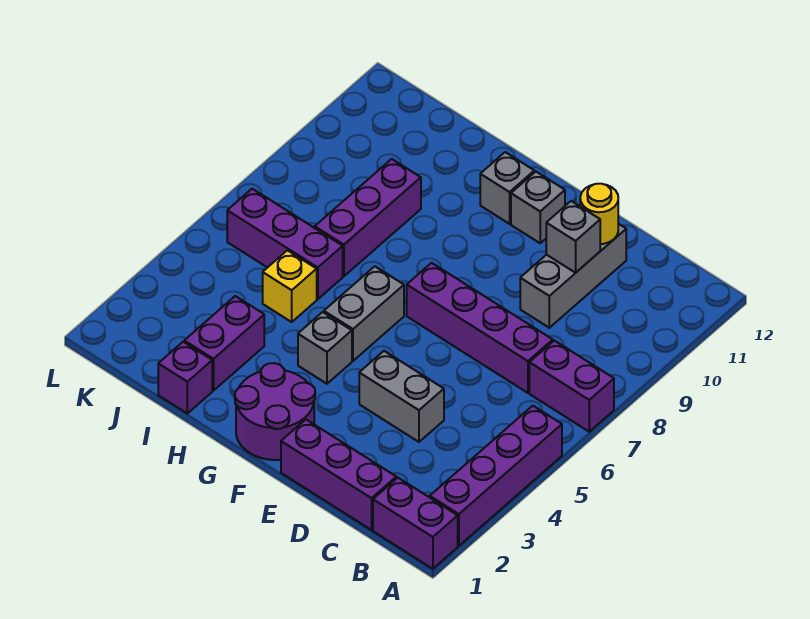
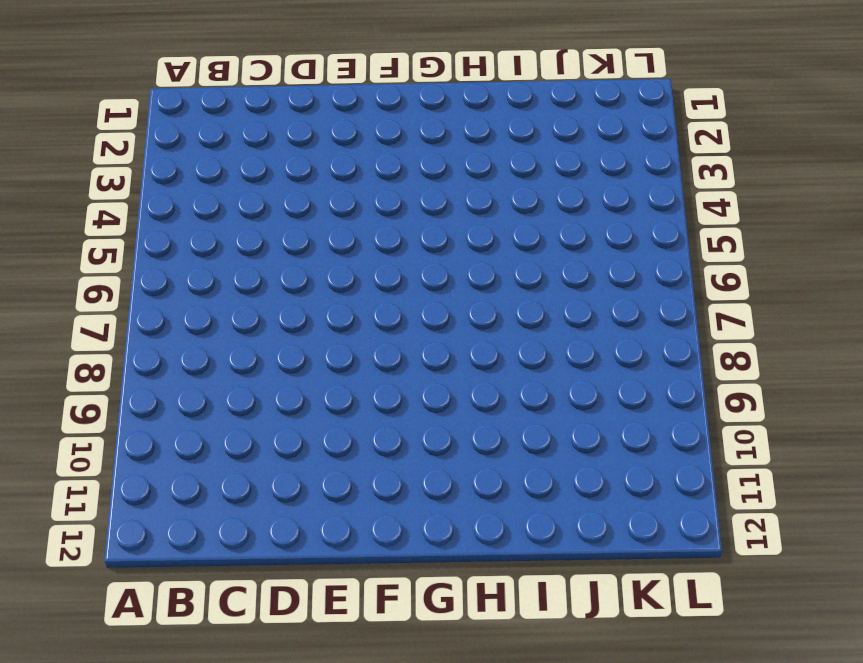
none -> purple 1x2 brick [373,478,458,569]
none -> purple 1x4 brick [430,406,562,546]
none -> purple 1x2 brick [529,341,614,432]

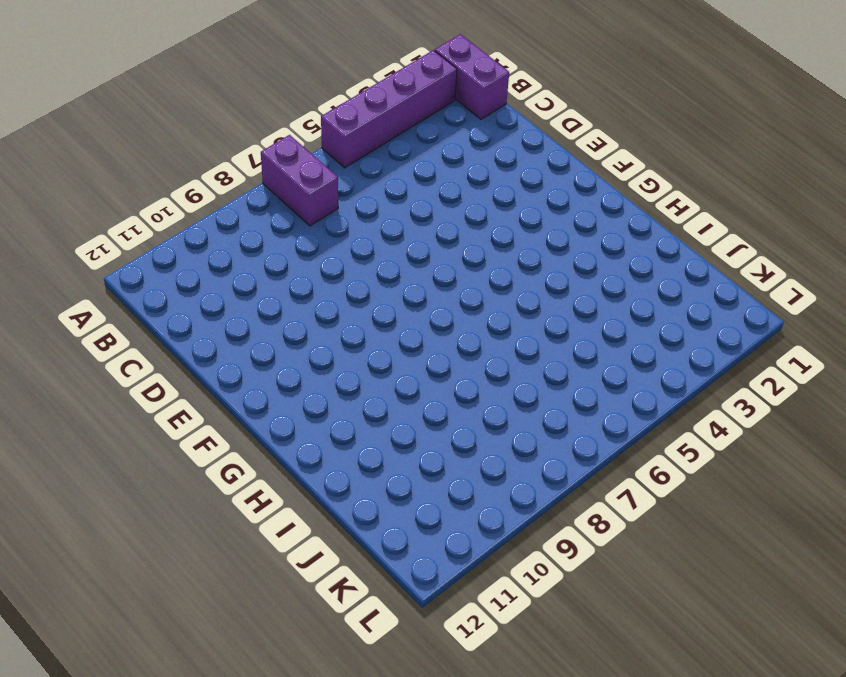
none -> purple 1x3 brick [281,419,396,530]
none -> purple 1x4 brick [407,263,553,393]
none -> grey 1x2 brick [359,351,444,442]

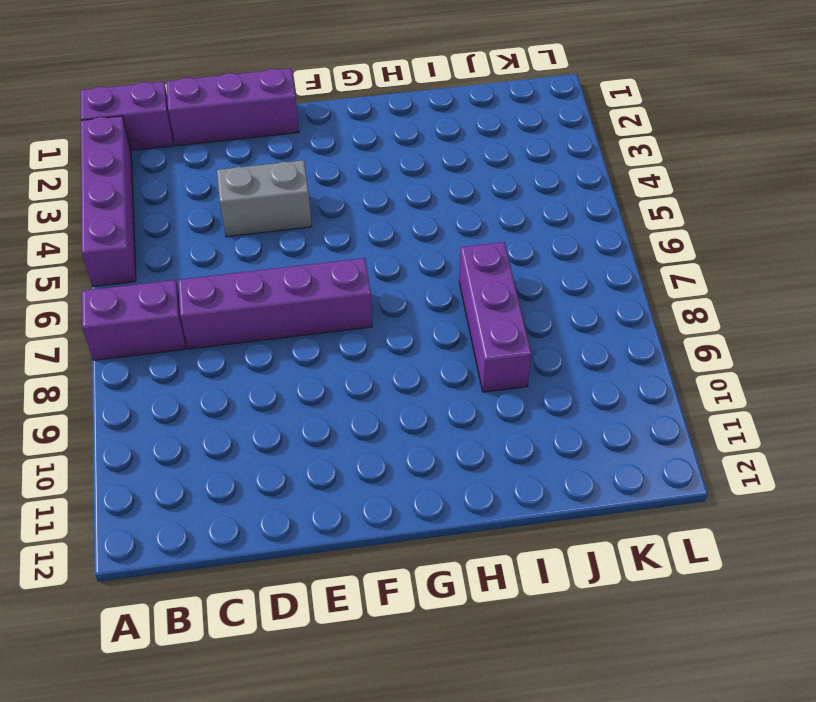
none -> grey 1x3 brick [520,224,626,328]
none -> purple 2x2 round brick [235,363,315,460]
none -> grey 1x1 brick [511,172,565,243]

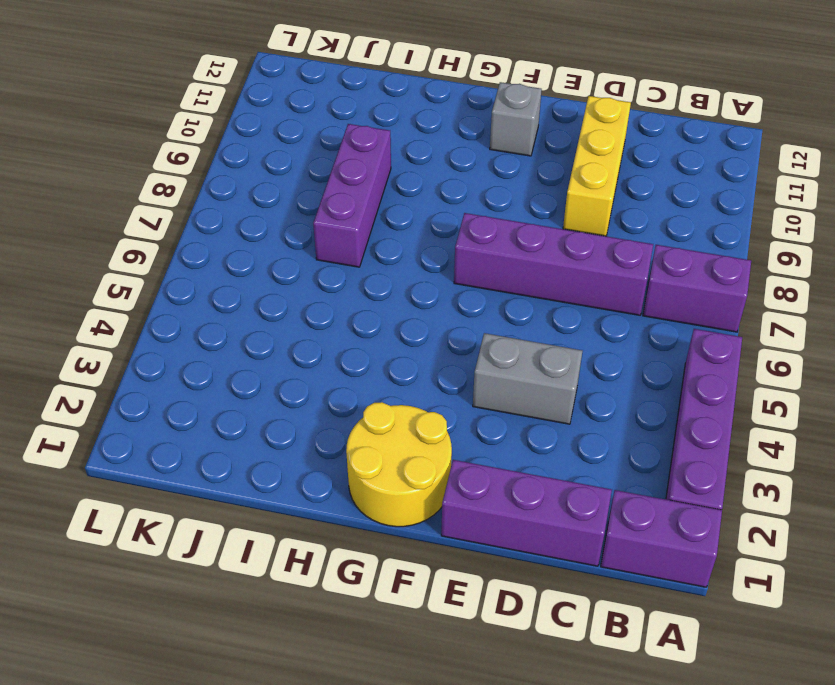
yellow 1x3 brick [563,96,631,236] -> grey 1x3 brick [520,224,626,328]
yellow 2x2 round brick [346,402,452,527] -> purple 2x2 round brick [235,363,315,460]
none -> grey 1x1 brick [298,312,352,384]
none -> grey 1x2 brick [324,266,404,361]
none -> grey 1x1 brick [480,152,534,224]

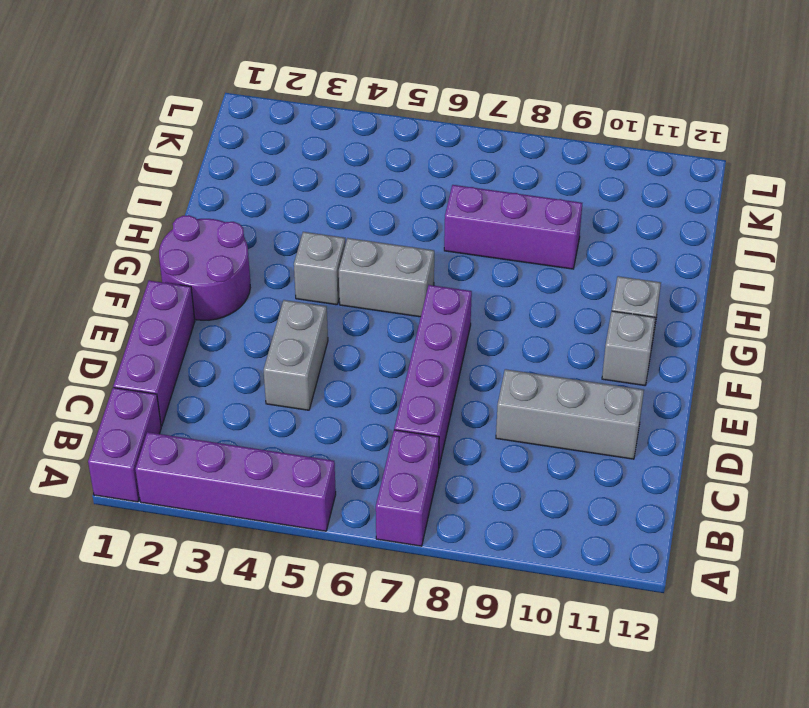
none -> purple 1x1 brick [158,342,212,413]
none -> purple 1x2 brick [184,296,264,391]
none -> yellow 1x1 brick [263,250,317,322]

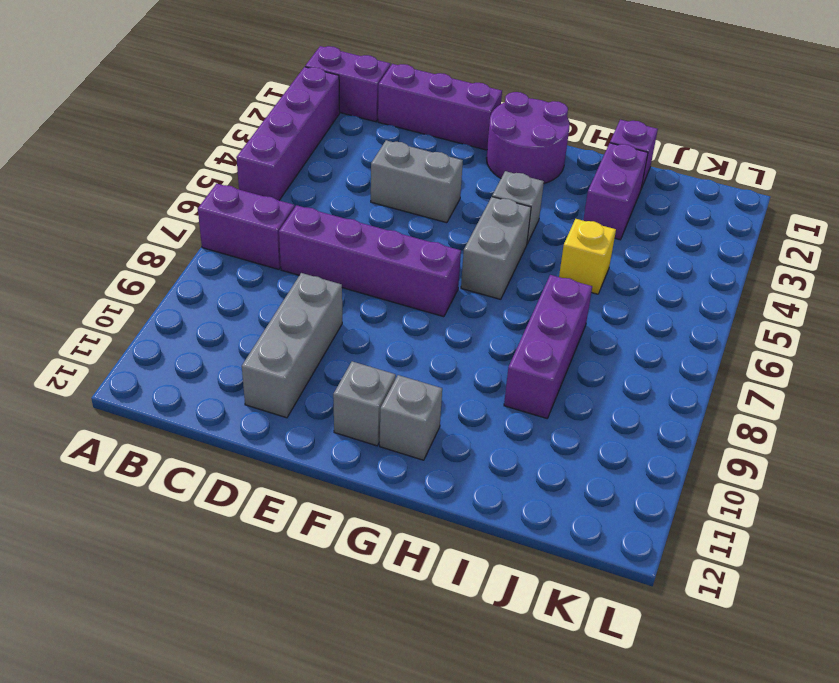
none -> purple 1x3 brick [227,189,343,299]
none -> grey 1x1 brick [546,201,600,273]
none -> yellow 1x1 round brick [580,184,618,244]

